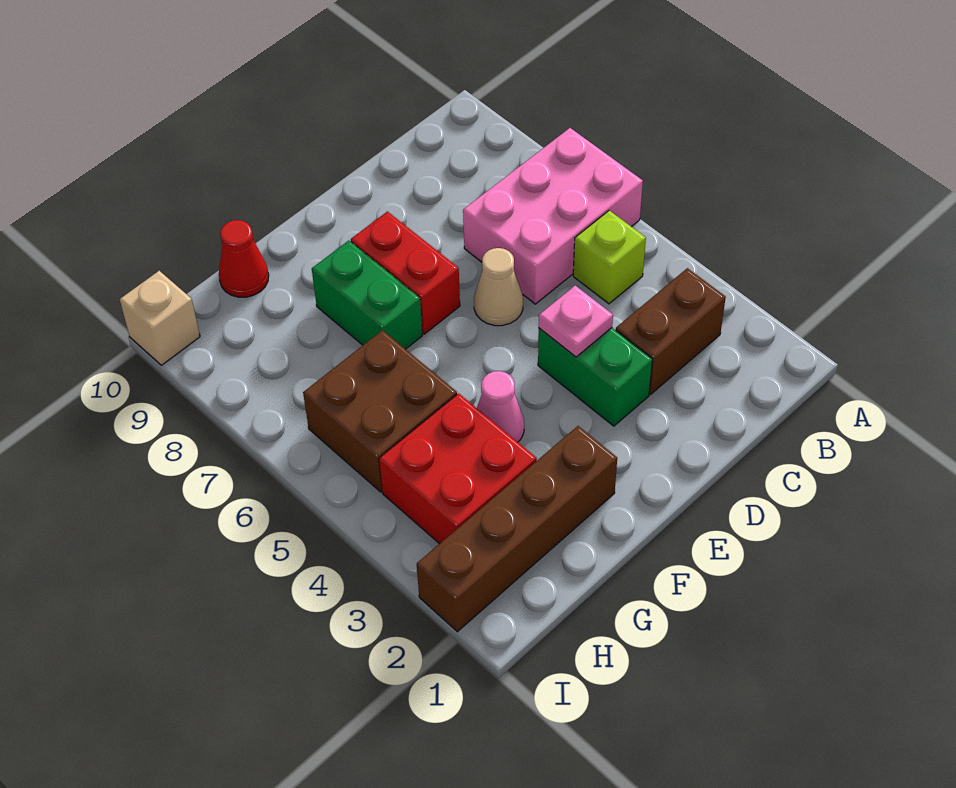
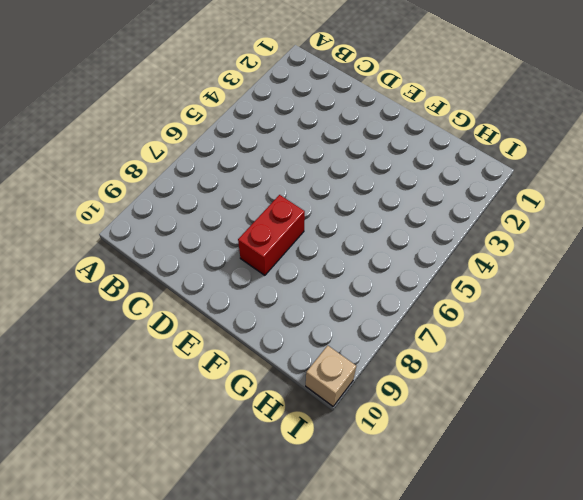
none -> pink 2x3 brick [463,128,643,304]
none -> brown 1x2 brick [616,268,726,394]
none -> lime 1x1 brick [573,210,646,304]

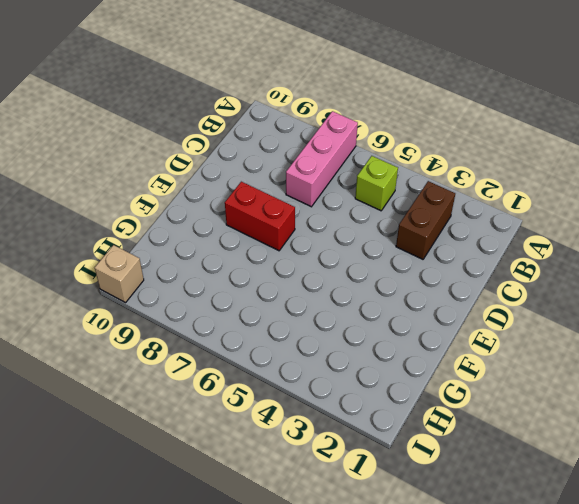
pink 1x3 brick [286,111,358,207] -> pink 2x3 brick [463,128,643,304]
none -> green 1x2 brick [538,328,652,426]
none -> tan 1x1 cone [474,248,523,326]
none -> brown 1x4 brick [417,426,617,632]

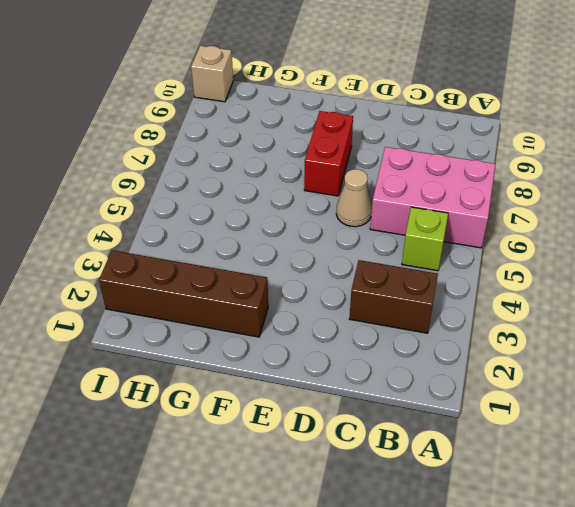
none -> green 1x2 brick [538,328,652,426]
none -> pink 1x1 cone [477,371,524,442]
none -> green 1x2 brick [312,241,422,349]

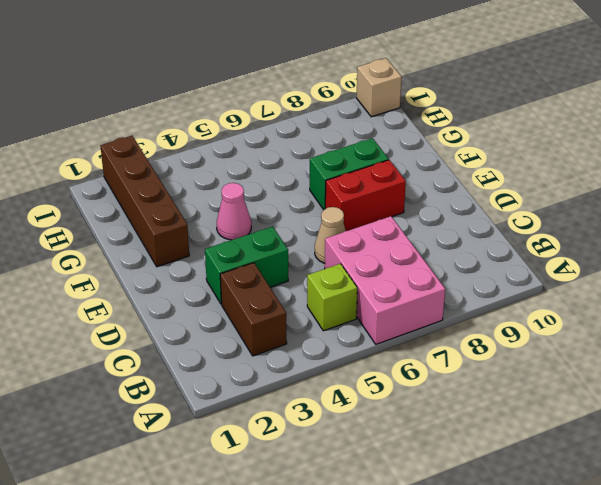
none -> red 2x2 brick [379,393,537,544]
none -> brown 2x2 brick [303,330,457,492]
none -> red 1x1 cone [219,220,269,297]

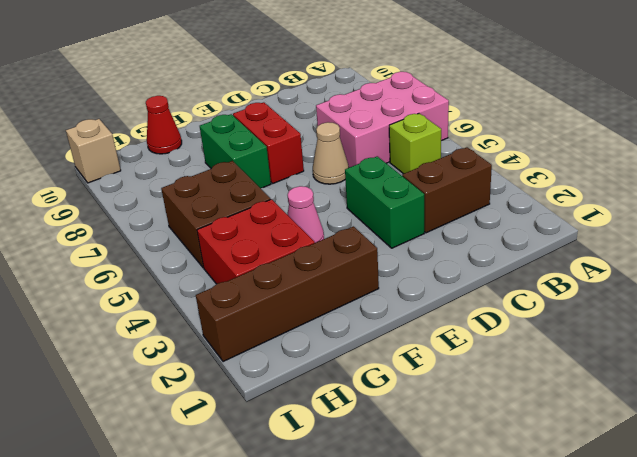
none -> pink 1x1 plate [539,286,613,357]

